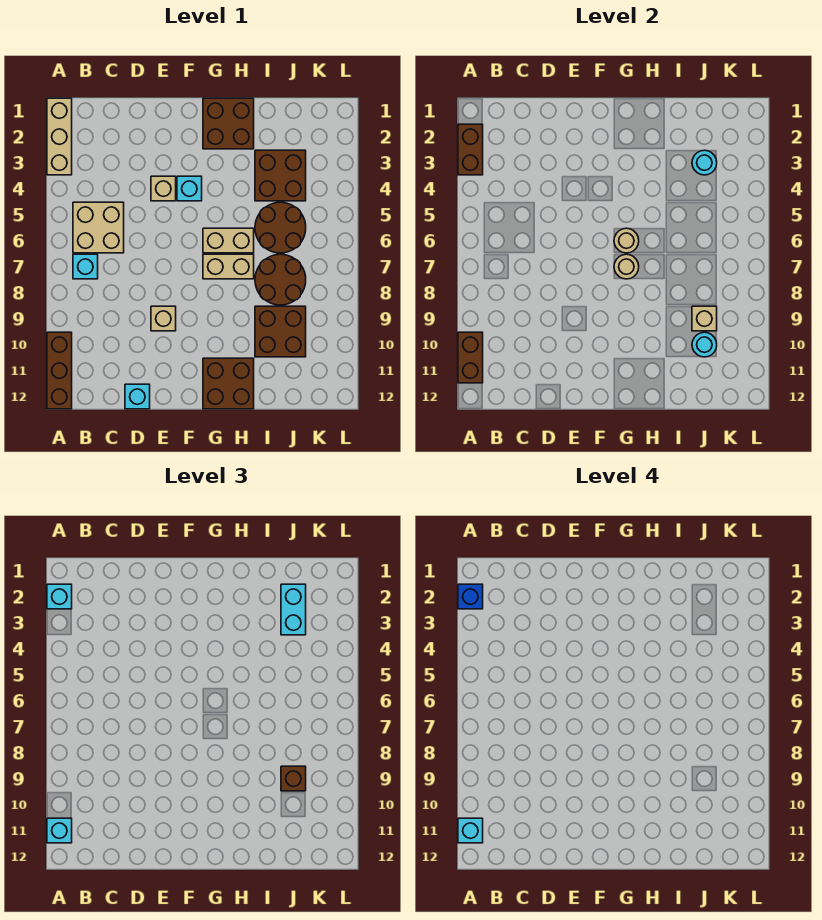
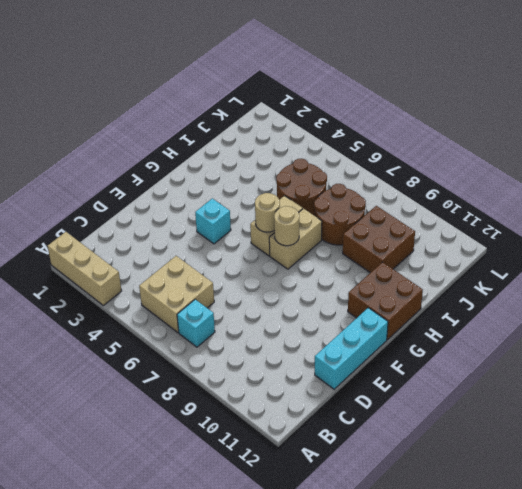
cyan 1x3 brick [315,308,388,389] -> cyan 1x1 brick [125,384,150,409]
none -> brown 1x3 brick [47,332,72,409]
none -> tan 1x1 brick [151,176,176,201]
none -> tan 1x1 brick [151,306,176,331]

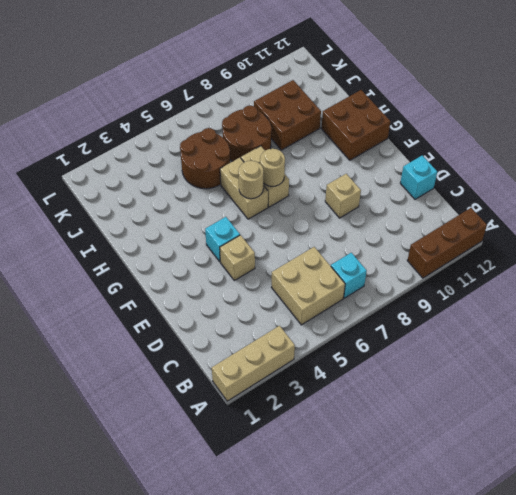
none -> brown 2x2 brick [203,98,254,149]
none -> brown 2x2 brick [255,150,306,201]
none -> brown 1x2 brick [458,124,483,175]

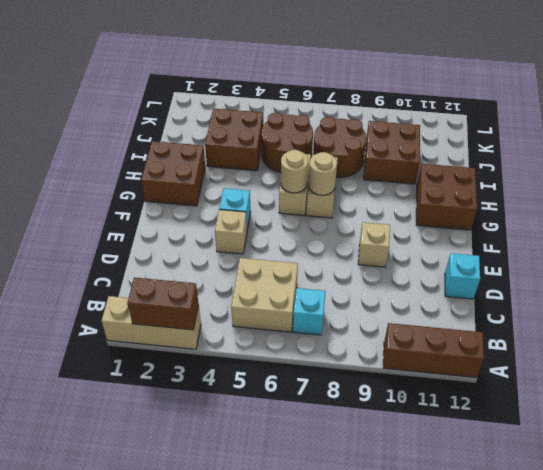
none -> brown 1x2 brick [458,332,483,383]
none -> cyan 1x1 round brick [692,150,717,175]
none -> tan 1x1 brick [692,306,717,331]

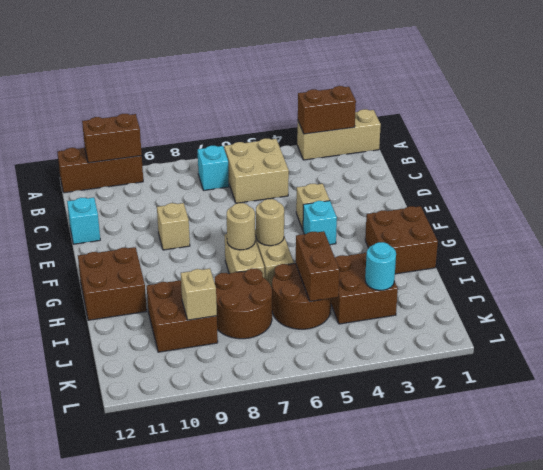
brown 1x2 brick [296,231,339,301] -> none
none -> cyan 1x1 round brick [692,332,717,357]
none -> cyan 1x1 brick [47,584,72,609]
none -> cyan 1x1 brick [47,818,72,843]

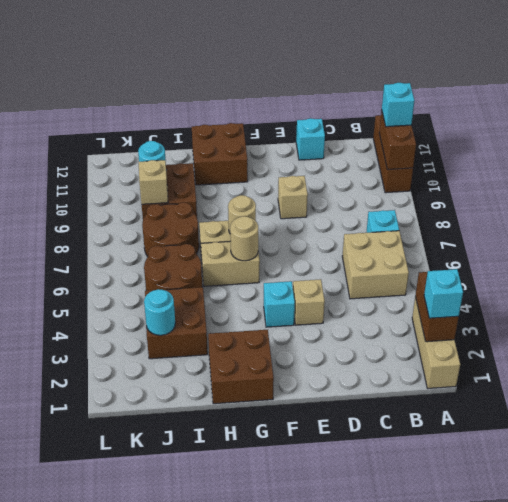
none -> cyan 1x2 brick [281,584,306,635]
none -> brown 1x1 brick [281,766,306,791]
none -> blue 1x1 brick [458,584,483,609]

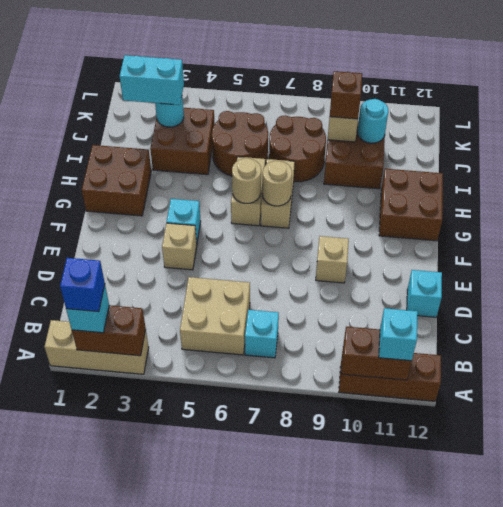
none -> cyan 1x1 brick [458,818,483,843]

